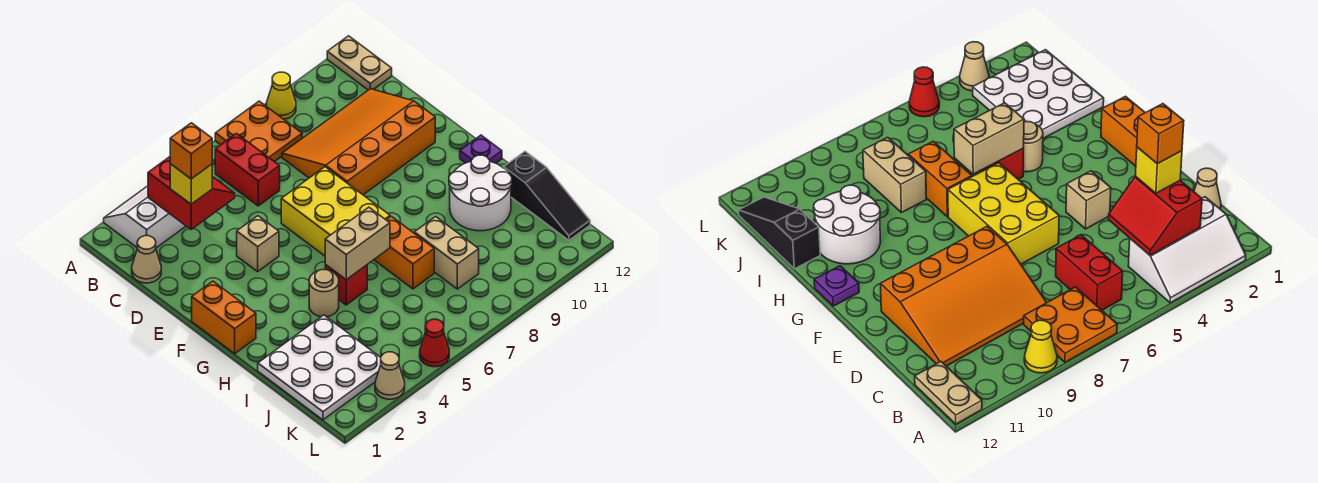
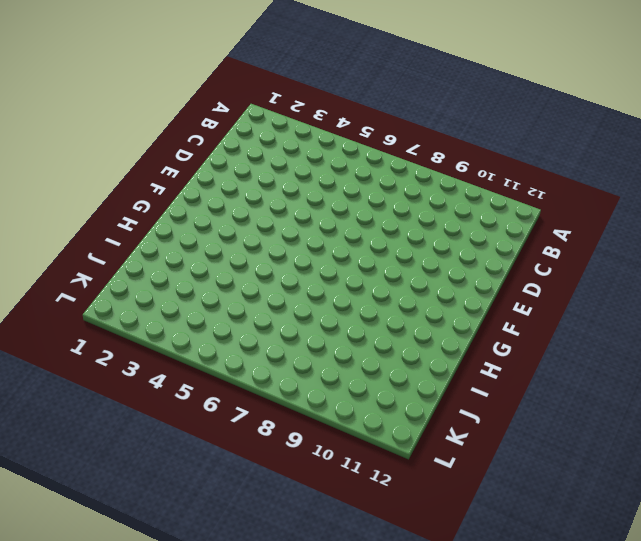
none -> white 2x3 slope [104,186,186,248]
none -> orange 2x2 plate [215,101,302,162]
none -> yellow 1x1 cone [267,72,296,119]

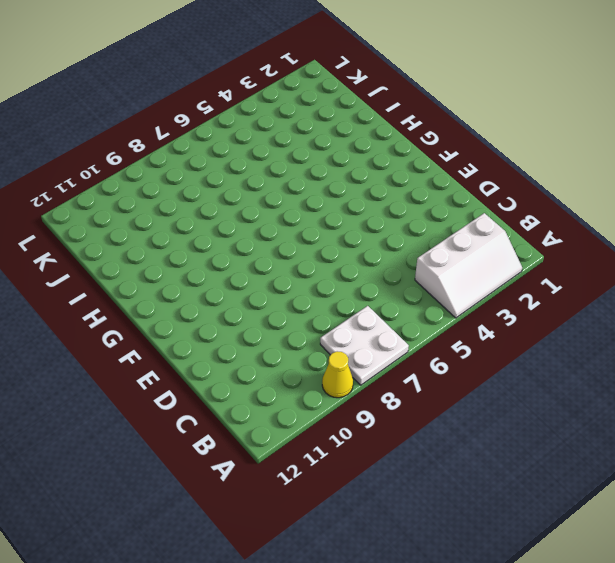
white 2x2 plate [320,306,409,385] -> orange 2x2 plate [215,101,302,162]
none -> tan 1x2 plate [327,36,392,90]
none -> red 1x2 brick [215,134,280,206]
none -> tan 1x1 cone [132,236,161,283]

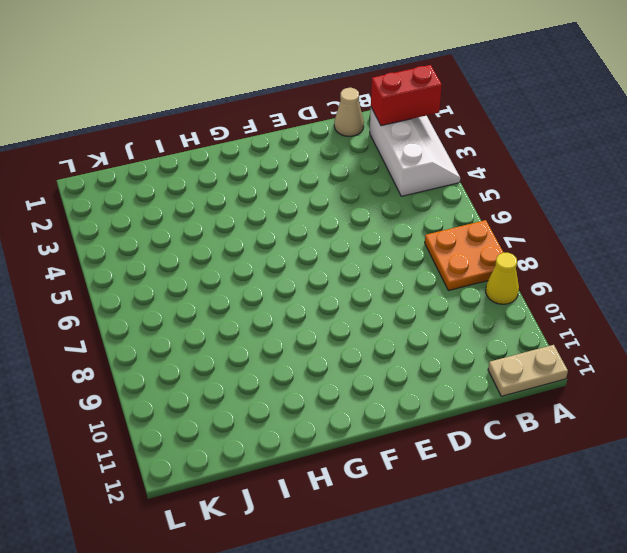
red 1x2 brick [371,65,442,126] -> red 1x2 brick moved to [215,134,280,206]
none -> orange 3x4 slope [282,89,435,195]
none -> tan 1x1 brick [237,216,279,272]
none -> yellow 2x3 brick [281,167,390,256]

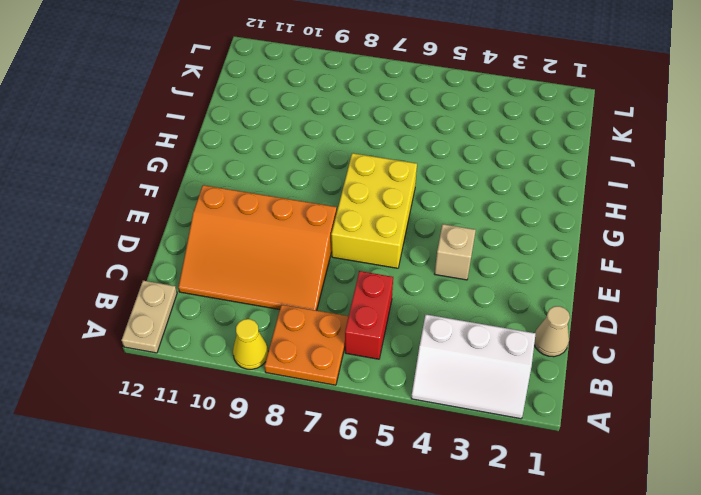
none -> orange 1x2 brick [192,281,256,354]
none -> purple 1x1 plate [460,135,502,163]
none -> tan 1x1 round brick [309,270,339,317]

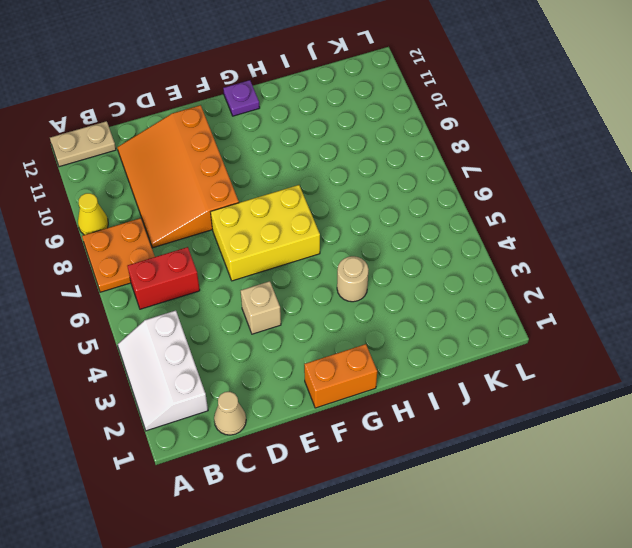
none -> red 1x1 brick [325,265,367,305]
none -> orange 1x2 brick [374,216,434,289]
none -> white 2x2 round brick [449,155,512,231]

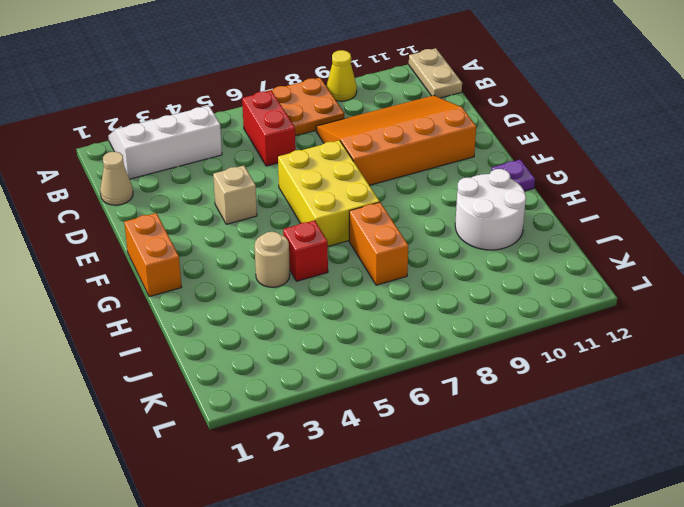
none -> white 3x3 plate [258,315,381,420]
none -> tan 1x2 brick [414,217,479,289]
none -> black 1x3 slope [504,151,590,240]

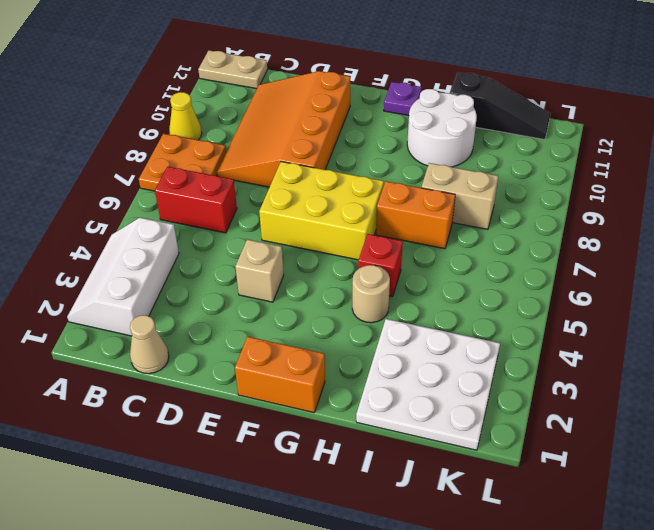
none -> tan 1x1 cone [375,352,405,399]
none -> red 1x1 cone [420,319,449,367]
none -> red 2x2 slope [148,157,235,229]

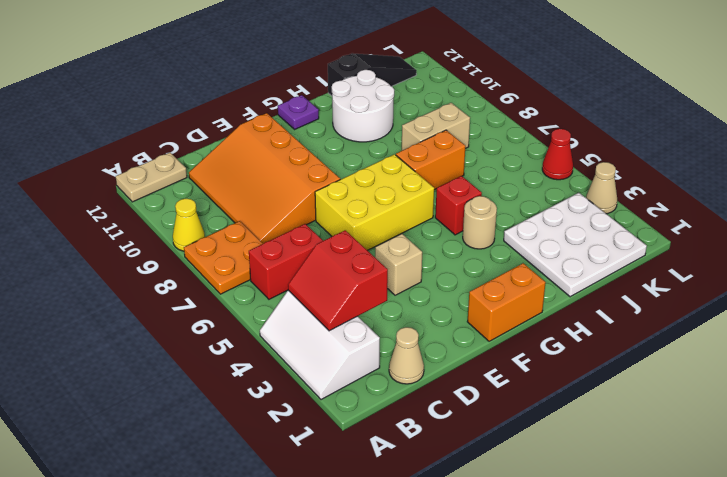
red 2x2 slope [288,230,388,331] -> red 2x2 slope turned to [148,157,235,229]
none -> tan 1x2 brick [325,207,390,280]
none -> yellow 1x1 brick [170,164,212,204]
none -> orange 1x1 brick [170,123,212,179]

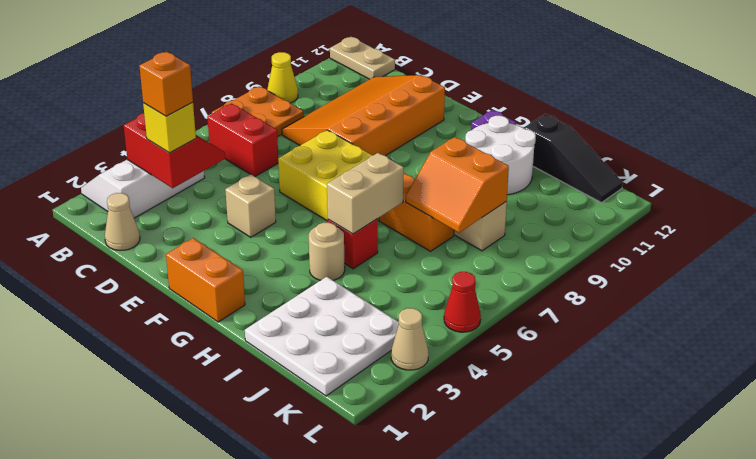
orange 2x2 slope [406,137,509,233] -> none

